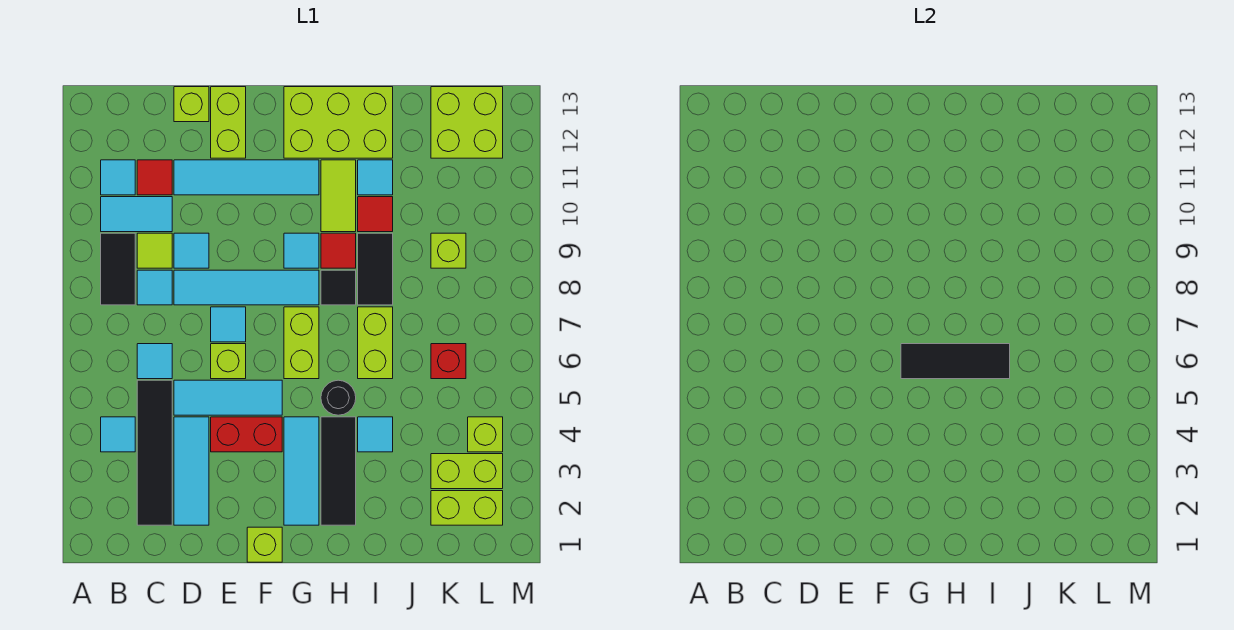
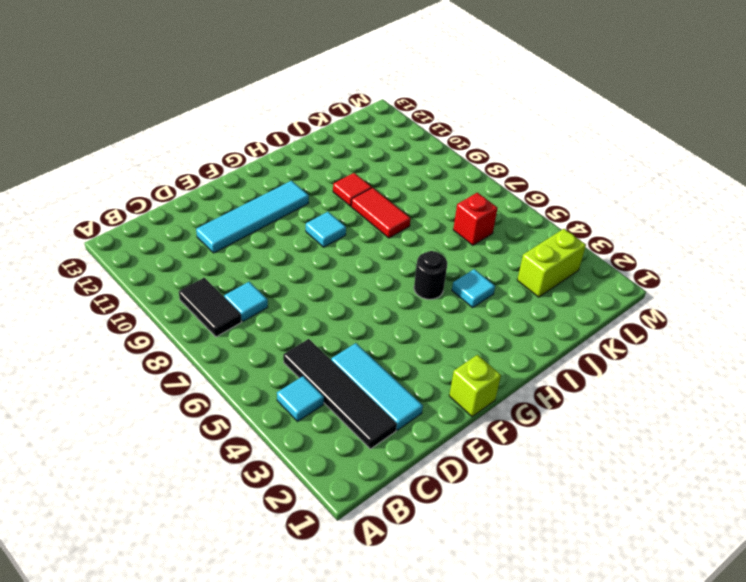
red 1x2 tile [351,188,411,238] -> black 1x2 tile [358,233,393,305]
none -> cyan 1x2 tile [101,197,172,232]
none -> cyan 1x1 tile [101,160,135,195]
none -> cyan 1x1 tile [137,344,172,379]
none -> lime 1x1 tile [137,233,172,268]

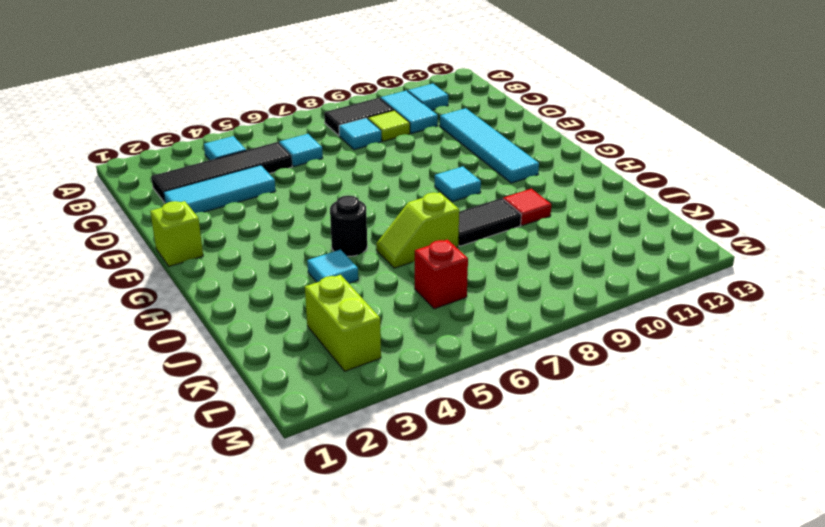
lime 1x2 slope [376,193,459,268] -> lime 1x2 brick [358,307,393,379]
none -> red 1x1 tile [137,160,172,195]
none -> cyan 1x3 tile [174,380,282,415]
none -> cyan 1x4 tile [174,270,319,305]
none -> cyan 1x1 tile [174,233,209,268]

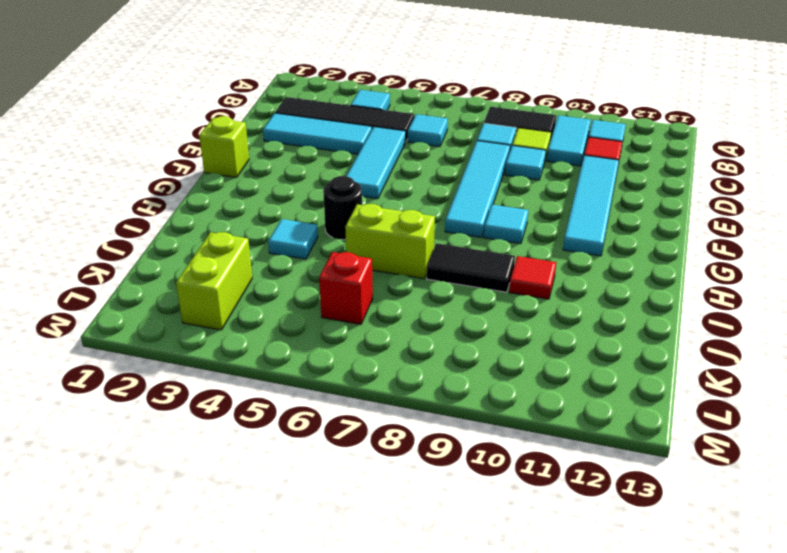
none -> lime 1x1 brick [174,87,209,122]
none -> red 1x2 brick [211,417,282,452]
none -> lime 1x1 brick [211,344,246,379]
none -> cyan 1x1 tile [211,307,246,342]

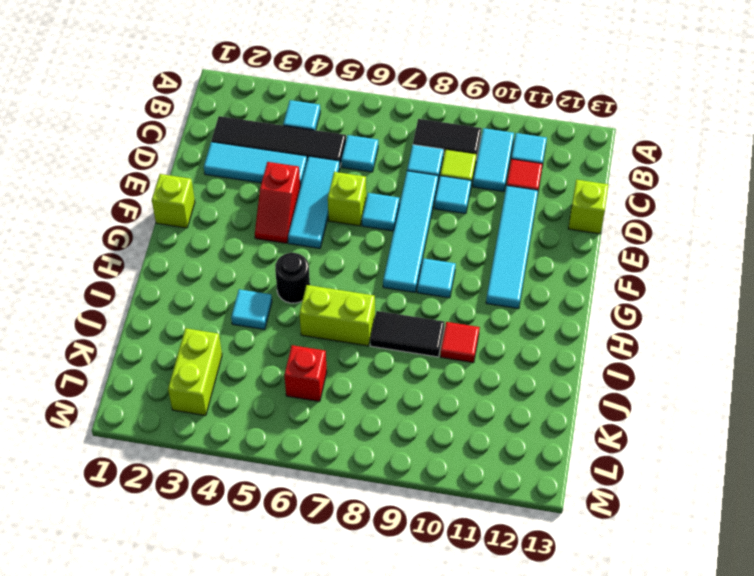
red 1x2 slope [255,162,300,243] -> red 1x2 brick [211,417,282,452]
none -> lime 1x2 brick [211,87,246,158]
none -> cyan 1x3 tile [284,417,319,525]
none -> lime 1x2 brick [284,307,319,379]
none -> lime 2x3 brick [284,87,393,158]

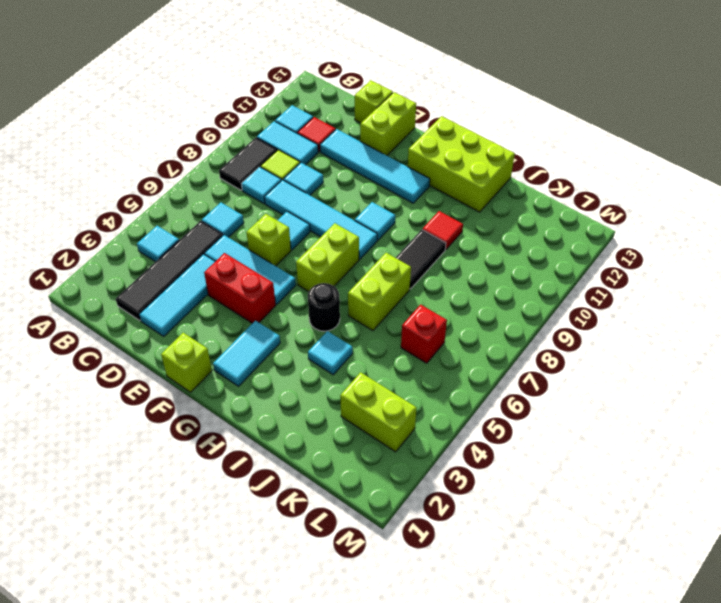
cyan 1x2 tile [213,320,280,386] -> cyan 1x3 tile [284,417,319,525]
none -> black 1x3 tile [321,417,356,525]
none -> black 1x1 tile [321,270,356,305]
none -> red 1x1 tile [321,233,356,268]
none -> lime 1x2 tile [321,160,356,232]

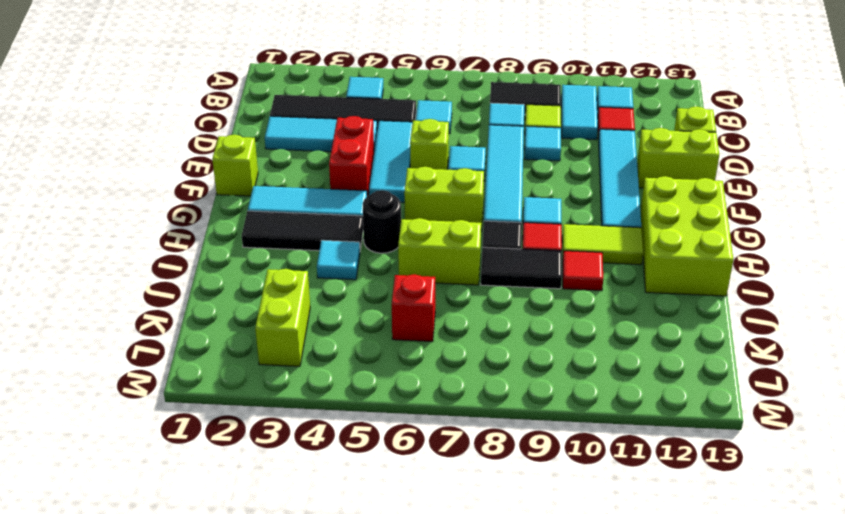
none -> cyan 1x1 tile [358,160,393,195]
none -> lime 1x2 brick [431,491,503,525]
none -> lime 1x1 brick [431,233,466,268]
none -> lime 2x2 brick [431,87,503,158]

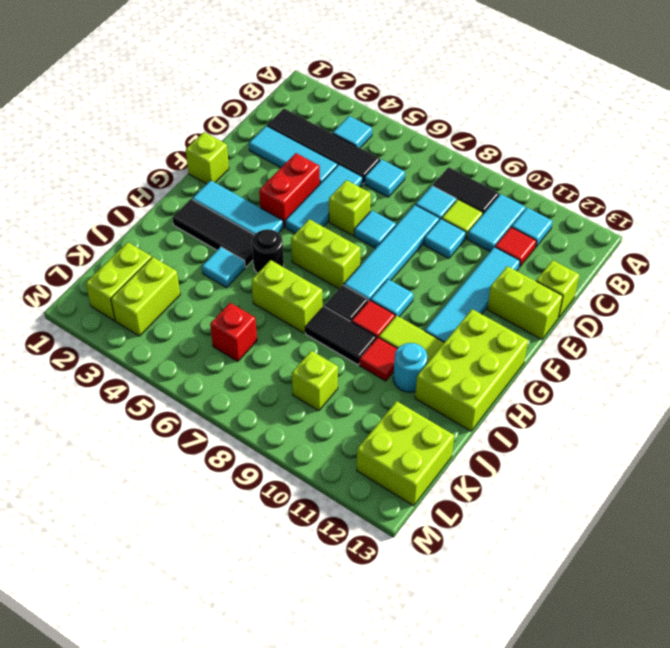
cyan 1x1 round brick [393,343,427,392] -> cyan 1x1 tile [358,160,393,195]
none -> lime 1x1 brick [468,417,503,452]
none -> black 1x3 tile [901,344,1010,379]

